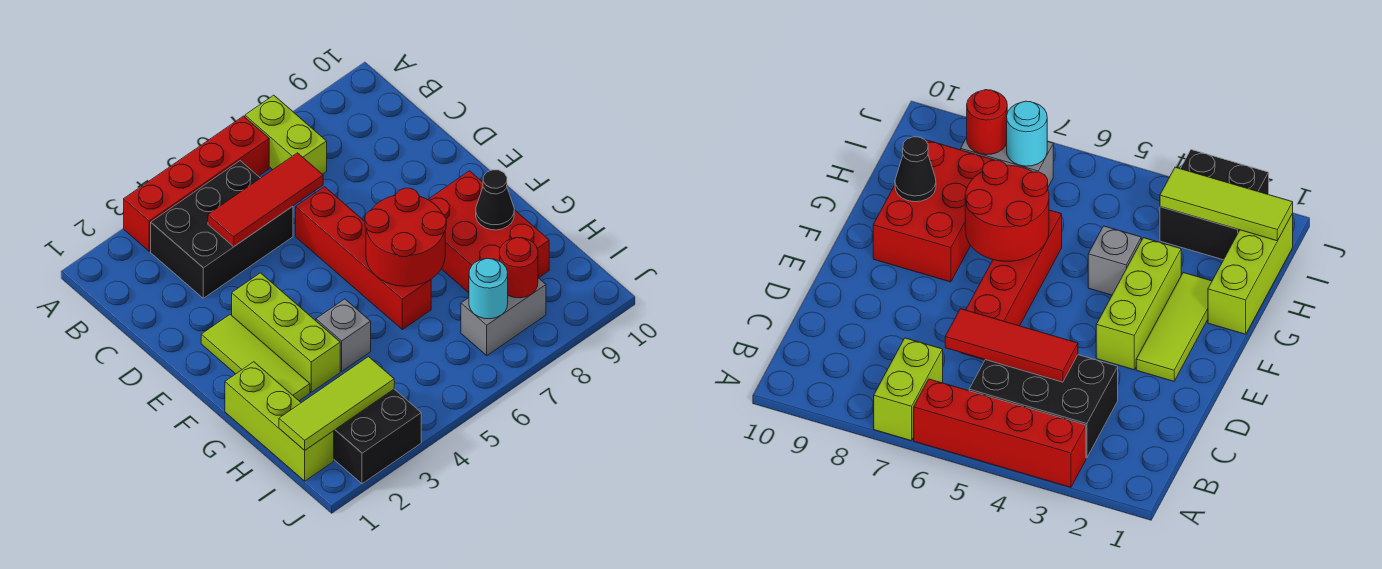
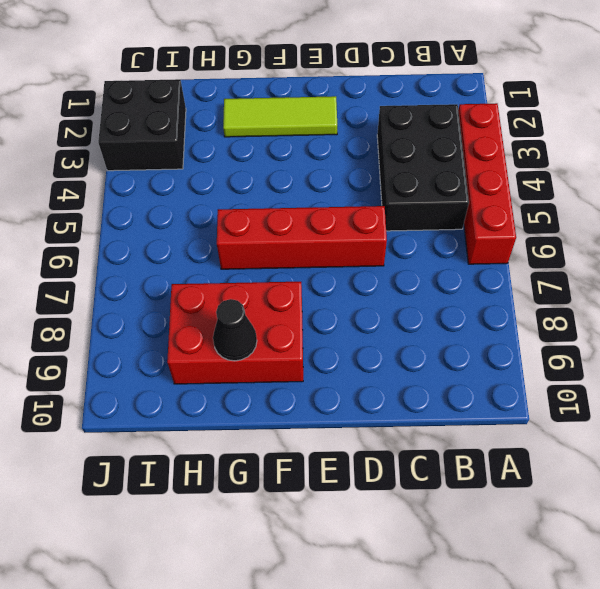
none -> lime 1x2 brick [245,95,327,174]
none -> lime 1x3 brick [232,273,340,392]
none -> lime 1x3 brick [225,362,334,481]

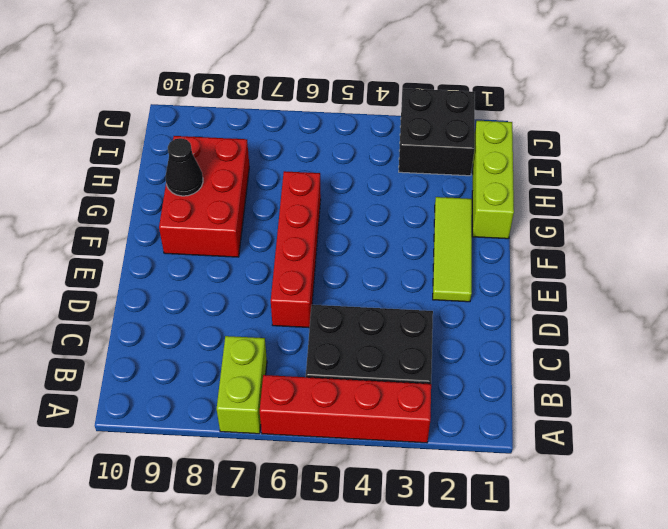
none -> lime 1x3 brick [232,273,340,392]
none -> grey 1x1 brick [316,299,371,371]
none -> grey 1x2 brick [461,278,546,356]

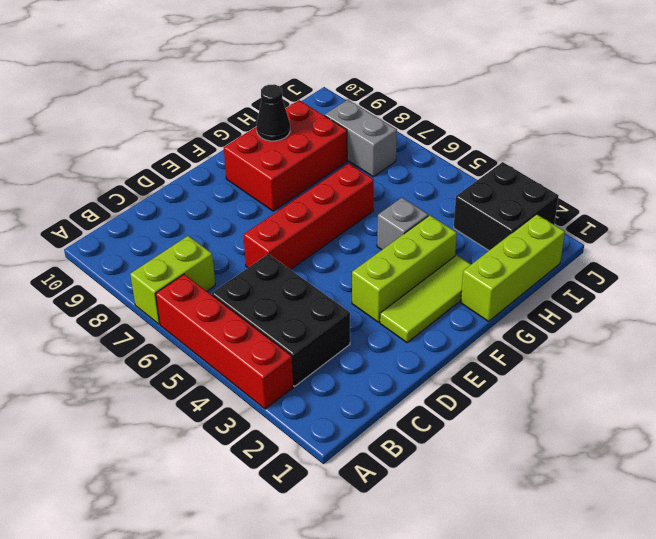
none -> red 1x3 tile [208,153,323,246]
none -> red 2x2 round brick [365,188,446,286]
none -> lime 1x3 tile [279,357,394,450]

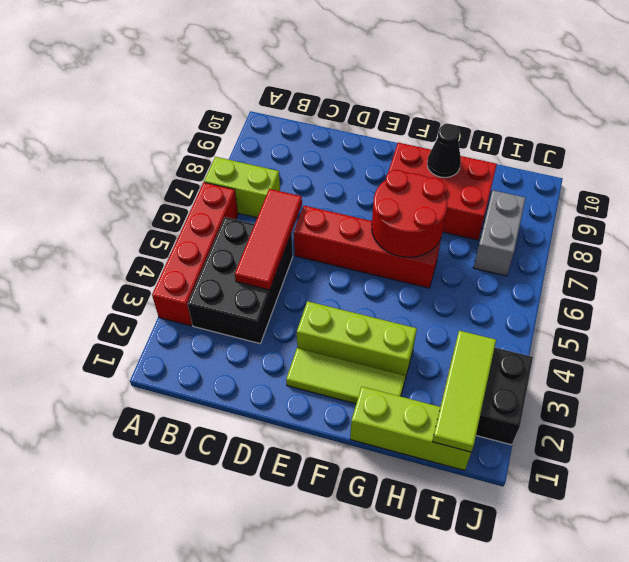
none -> grey 1x1 brick [316,299,371,371]
none -> cyan 1x1 round brick [469,259,508,319]
none -> red 1x1 round brick [500,238,538,298]

